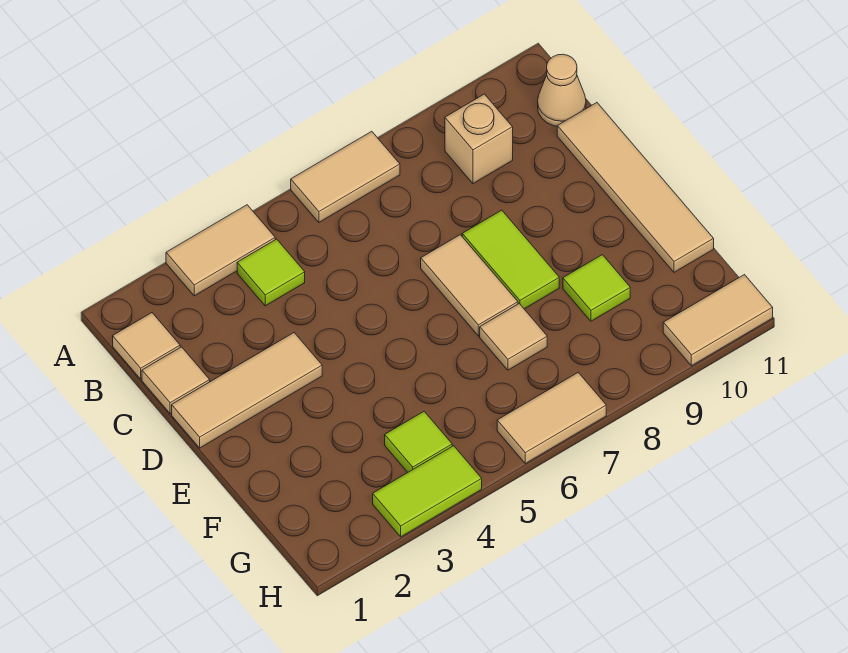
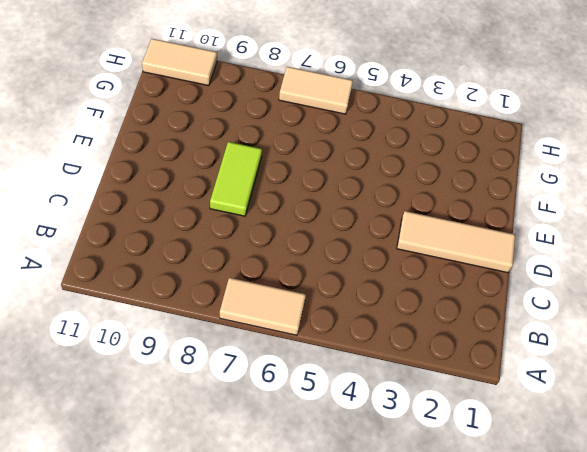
none -> tan 1x2 tile [166,205,275,296]
none -> tan 1x1 tile [113,313,180,379]
none -> lime 1x1 tile [237,239,305,306]

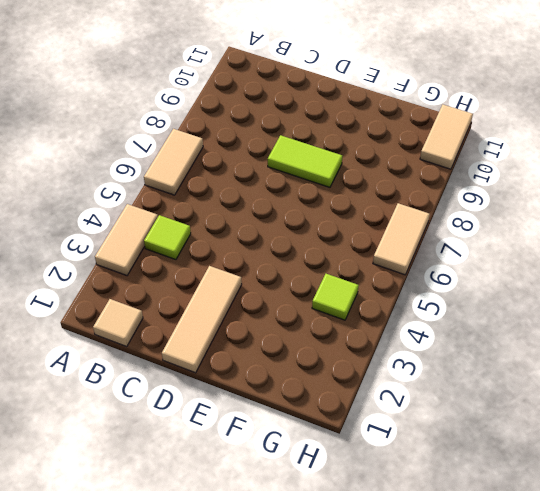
none -> tan 1x1 brick [445,94,513,184]
none -> tan 1x1 cone [538,54,586,126]
none -> tan 1x1 tile [142,347,210,414]

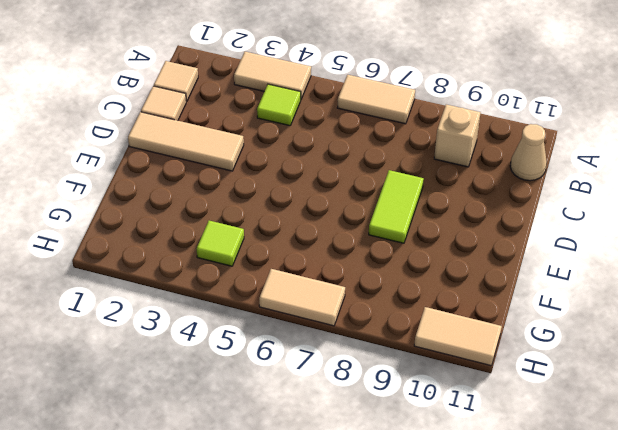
none -> tan 1x4 tile [557,103,714,272]
none -> tan 1x2 tile [421,235,518,336]
none -> tan 1x1 tile [480,304,547,370]

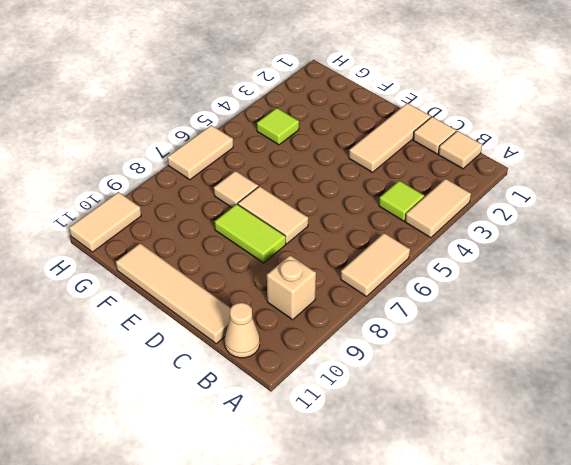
none -> lime 1x1 tile [563,255,630,321]
none -> lime 1x2 tile [373,446,482,537]

